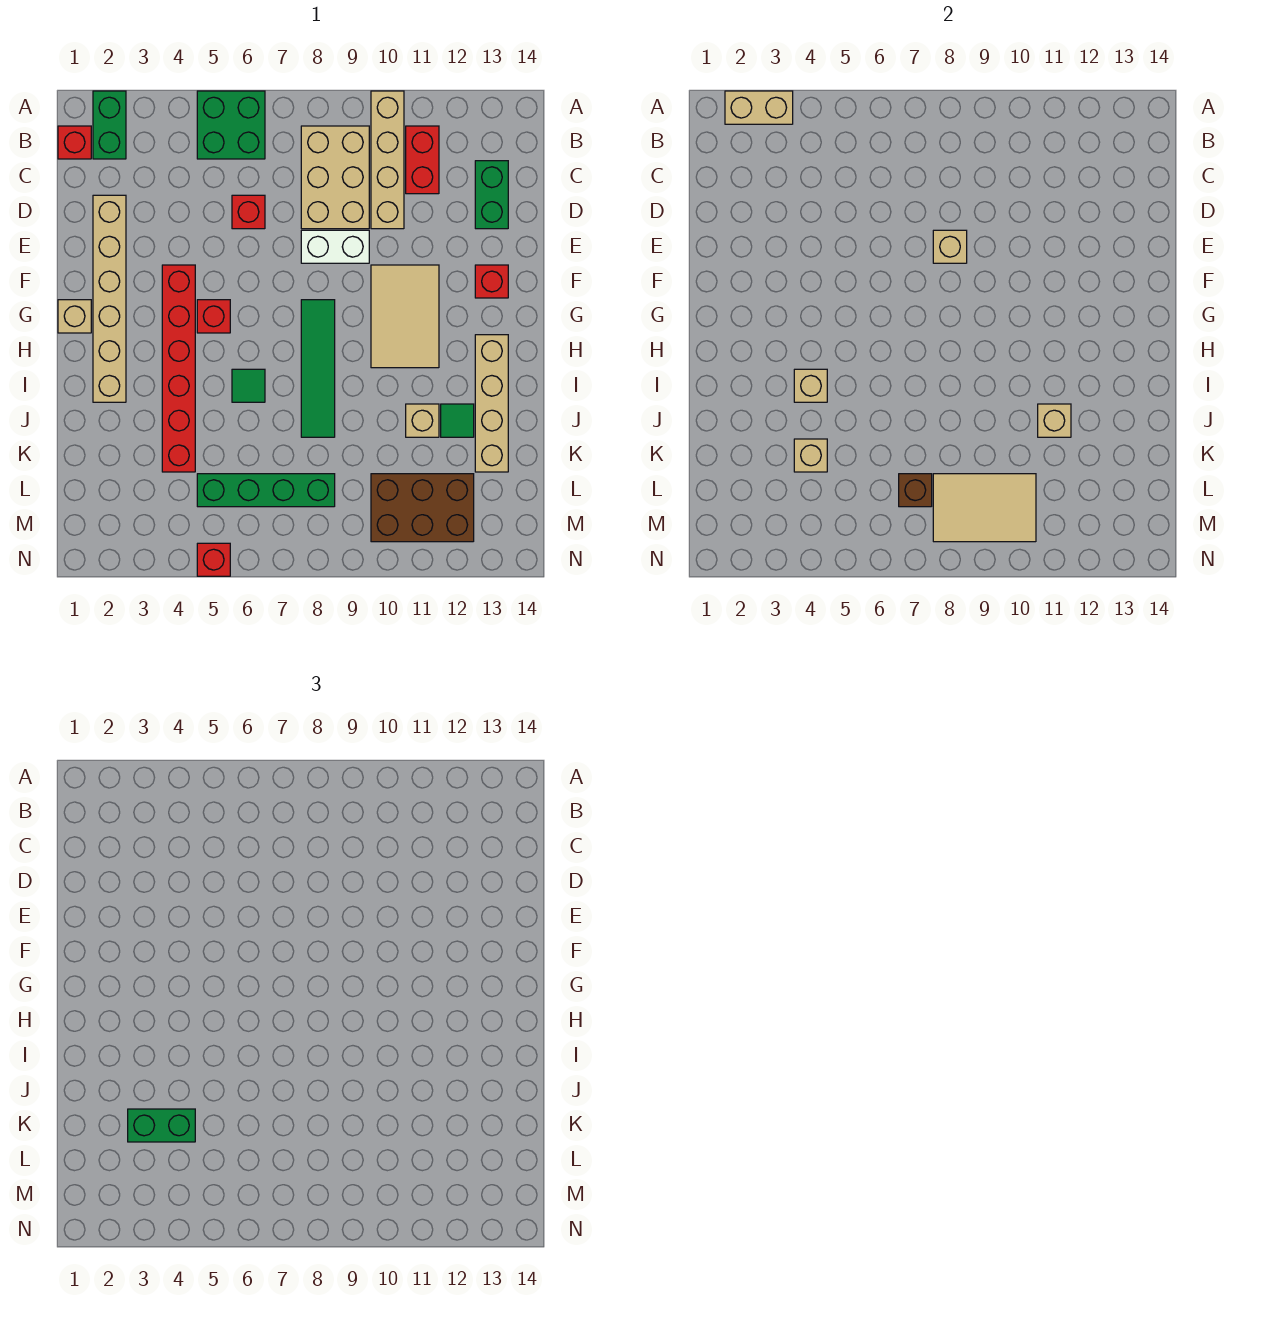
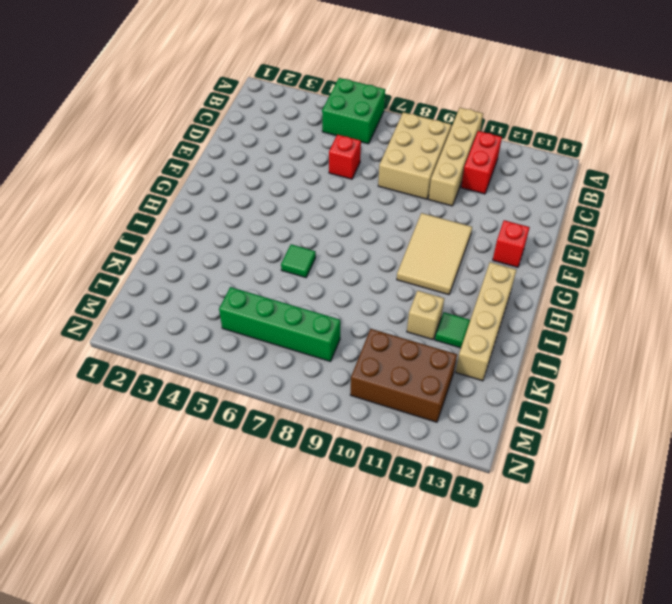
none -> green 1x2 brick [93,91,126,159]
none -> red 1x1 brick [58,126,91,159]
none -> green 1x2 brick [475,161,508,229]
none -> tan 1x6 brick [93,195,126,402]

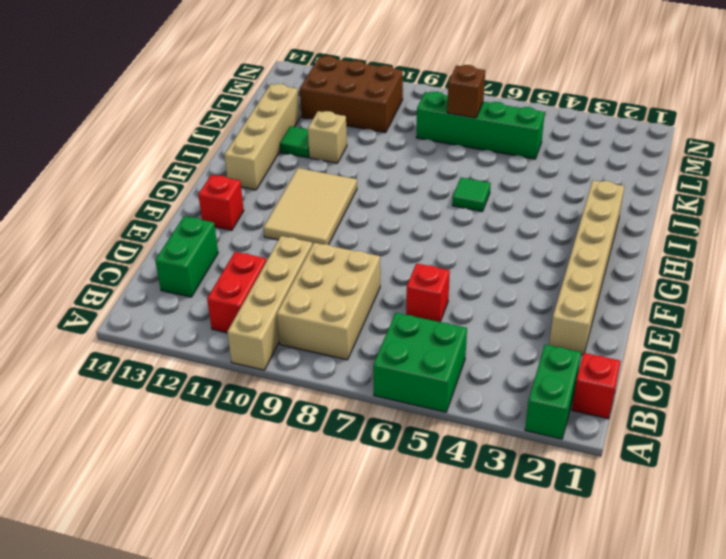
none -> white 1x2 brick [301,230,369,263]
none -> red 1x6 brick [162,265,195,472]
none -> tan 1x1 brick [58,300,91,333]
none -> red 1x1 brick [197,300,230,333]

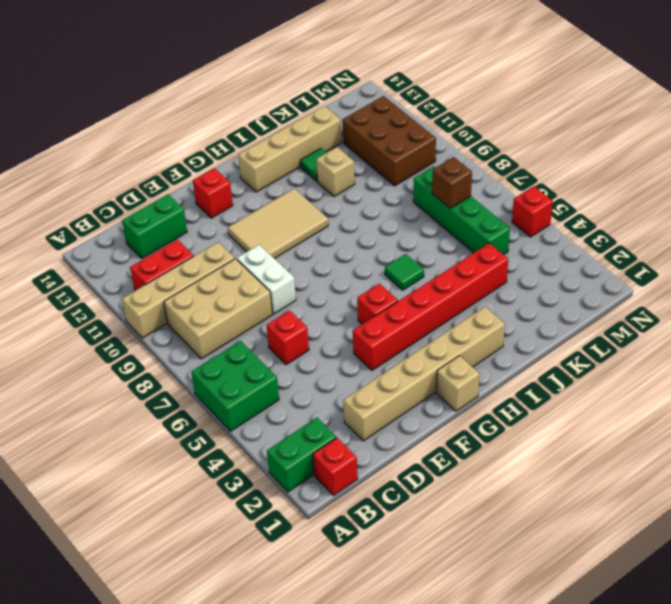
none -> green 1x4 tile [301,300,335,437]
none -> tan 1x2 brick [725,91,793,124]
none -> tan 1x1 brick [933,230,967,263]
none -> tan 1x1 brick [794,369,827,402]

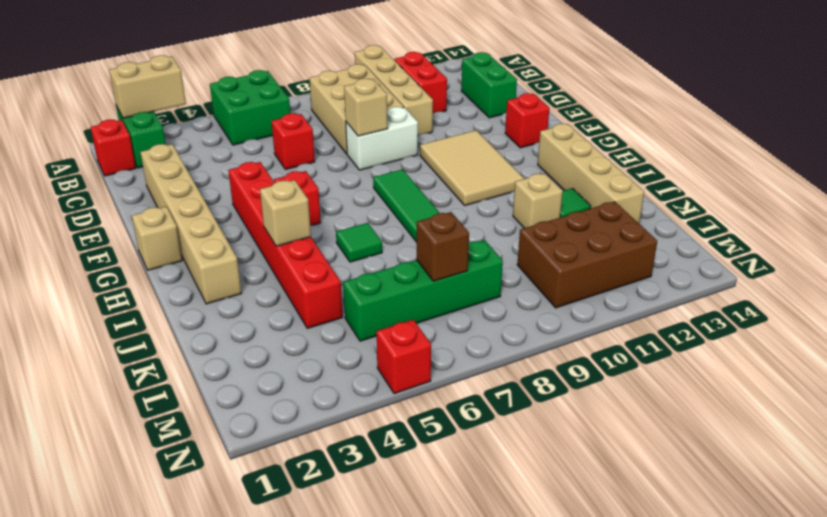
none -> tan 1x1 brick [1038,404,1071,437]
none -> tan 1x1 brick [794,439,827,472]
none -> tan 2x3 tile [933,474,1036,542]
none -> green 1x2 brick [128,1109,195,1142]

